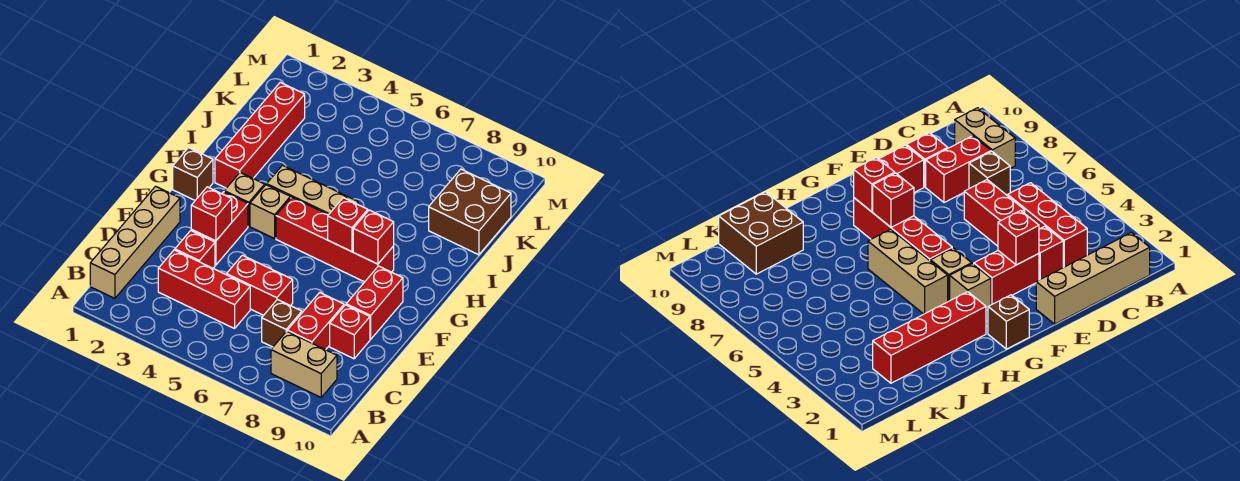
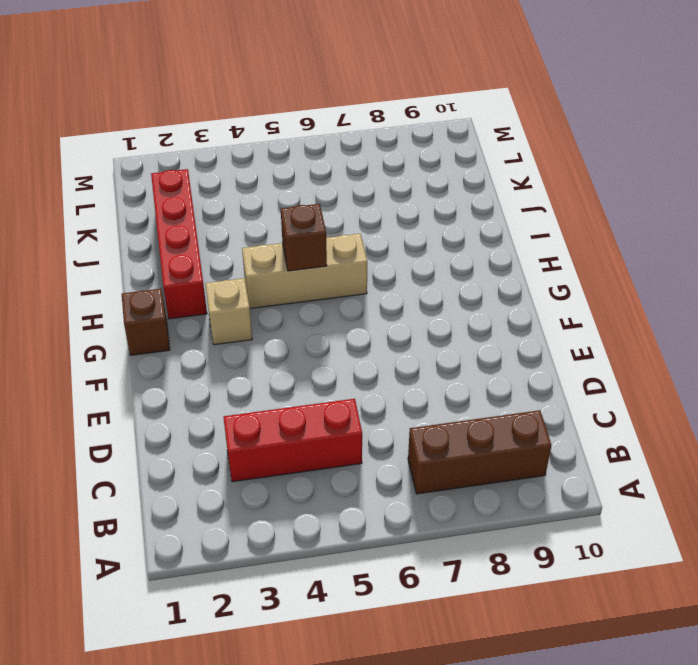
brown 1x3 brick [408,410,551,494] -> tan 1x2 brick [271,331,337,397]
brown 1x1 brick [281,204,327,271] -> brown 1x1 brick moved to [262,299,302,347]
none -> tan 1x4 brick [90,186,180,298]
none -> red 1x2 brick [287,292,344,350]
none -> red 1x1 brick [175,231,215,268]

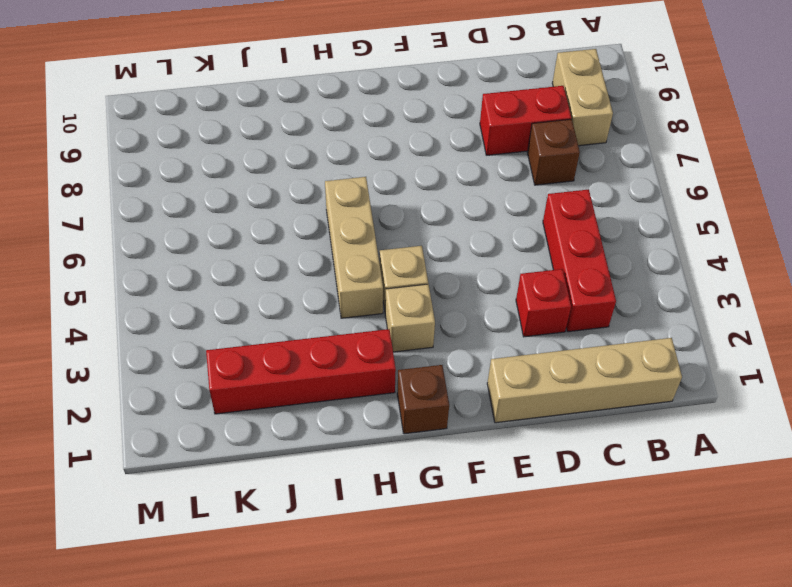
none -> red 1x2 brick [227,255,293,315]
none -> red 1x1 brick [330,305,370,359]
none -> red 1x2 brick [191,192,248,265]

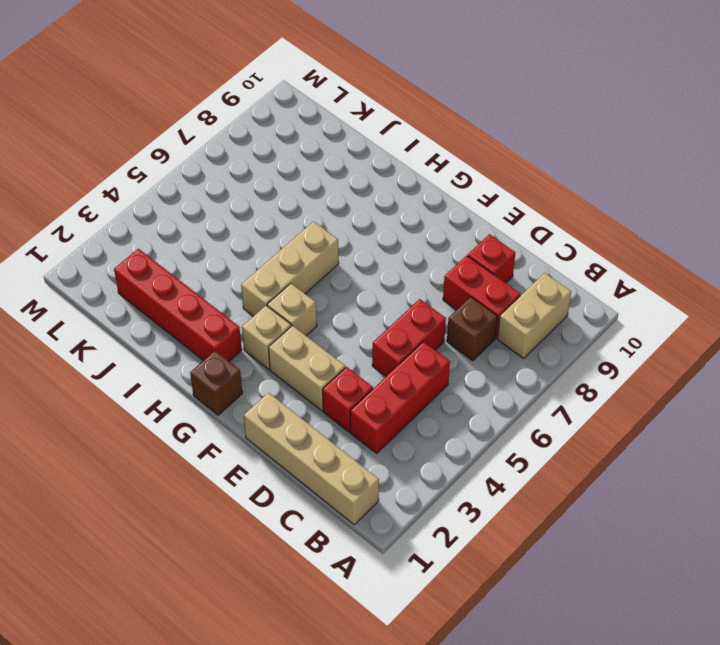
tan 1x2 brick [268,325,345,411] -> red 1x2 brick [191,192,248,265]
none -> red 1x2 brick [346,266,403,339]
none -> red 1x4 brick [276,197,394,282]
none -> brown 2x2 brick [429,169,511,255]

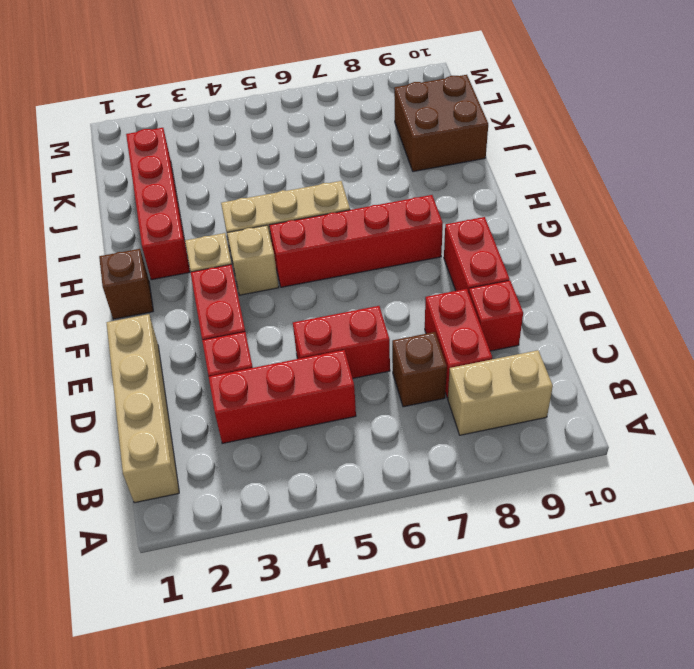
none -> red 1x1 brick [191,187,232,241]
none -> red 1x1 brick [328,198,368,252]
none -> red 1x1 brick [353,210,394,264]

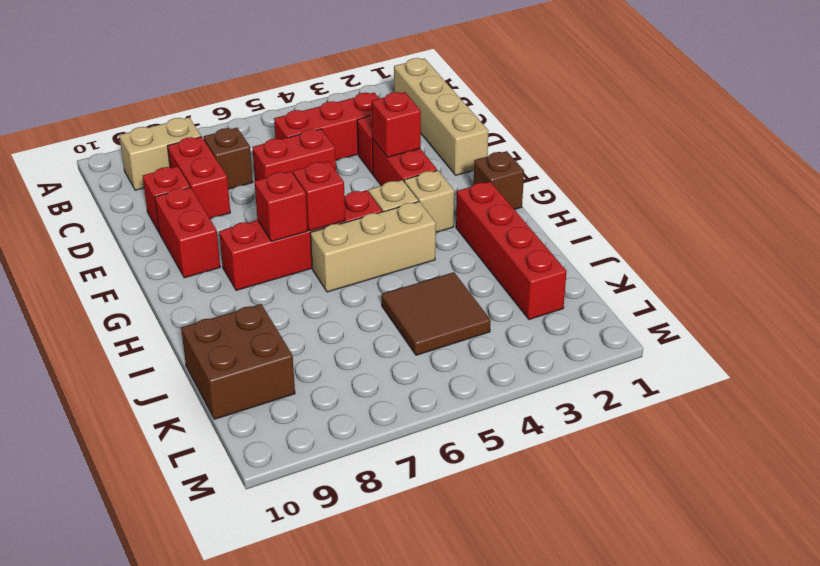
red 1x1 brick [293,161,345,231] -> red 1x1 brick moved to [353,210,394,264]
brown 2x2 tile [382,272,491,355] -> none

